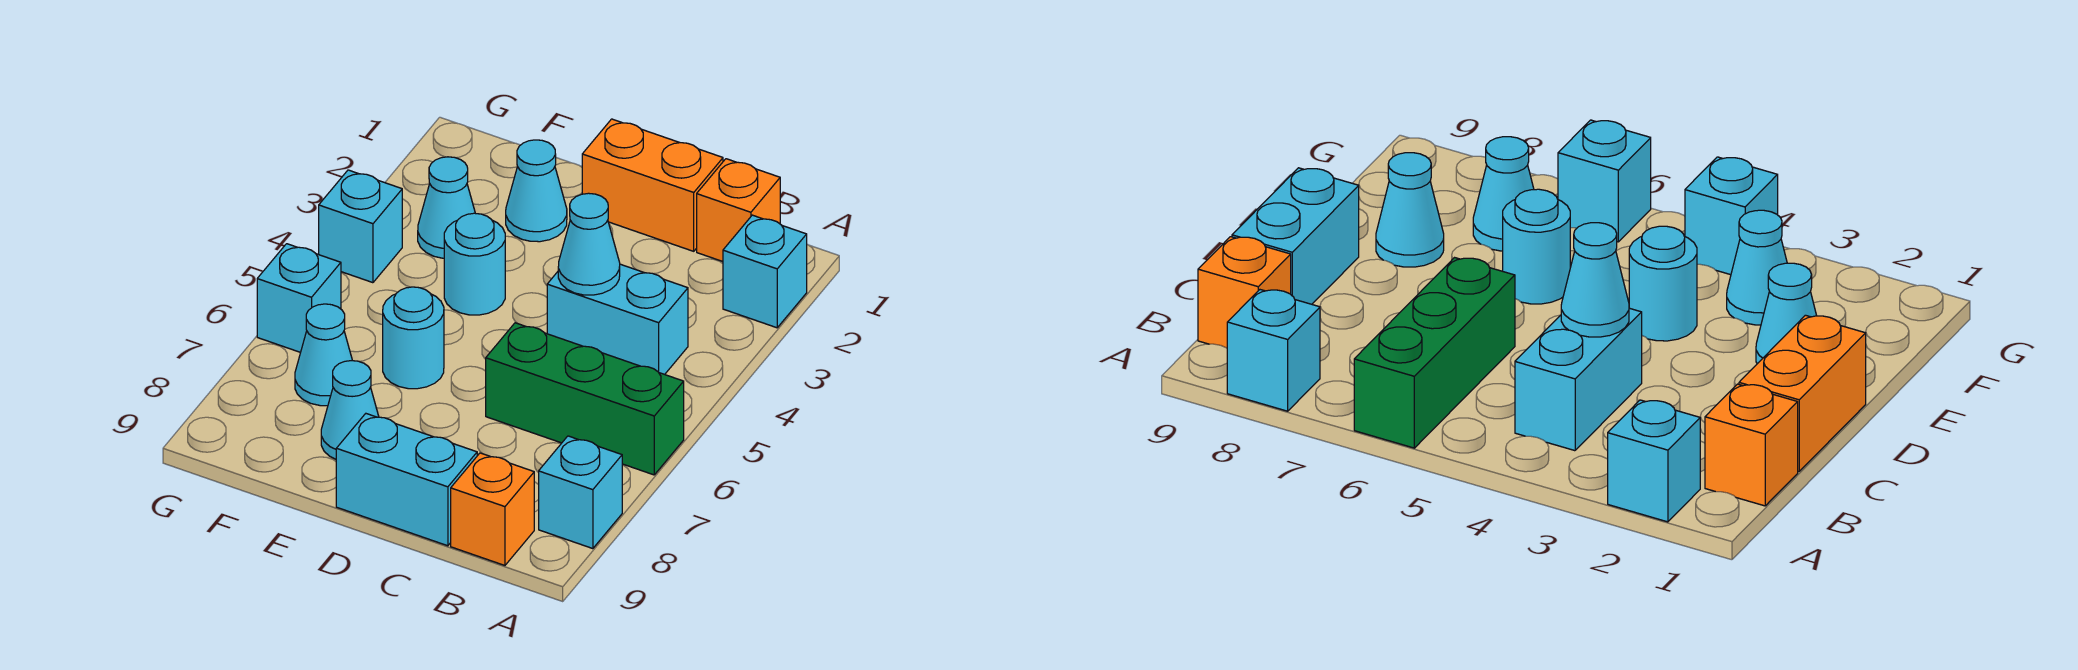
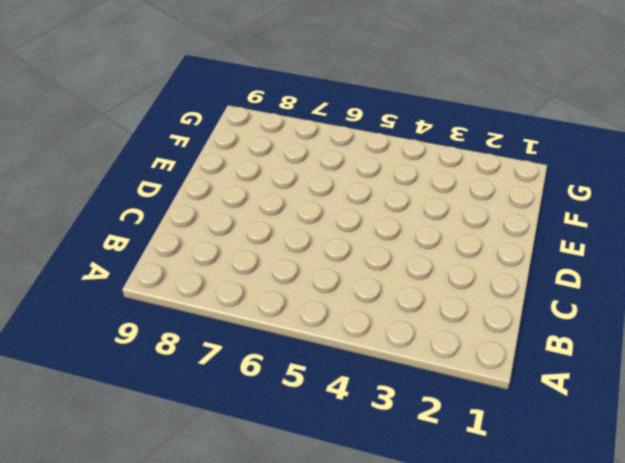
none -> cyan 1x1 brick [723,215,807,328]
none -> green 1x3 brick [486,323,684,475]
none -> cyan 1x1 brick [539,436,622,549]

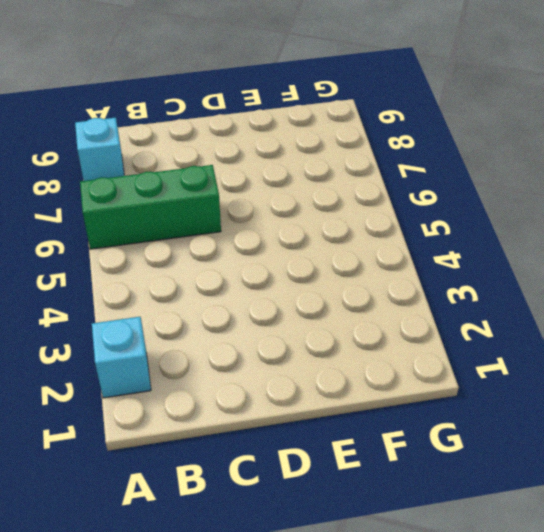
none -> orange 1x1 brick [697,159,780,262]
none -> cyan 1x2 brick [547,264,688,374]
none -> orange 1x1 brick [451,453,534,565]

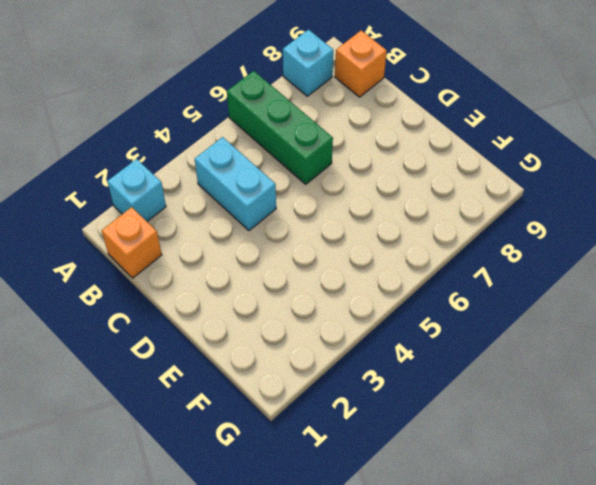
none -> orange 1x2 brick [582,119,723,251]
none -> cyan 1x2 brick [336,414,477,546]
none -> cyan 1x1 cone [506,140,567,242]

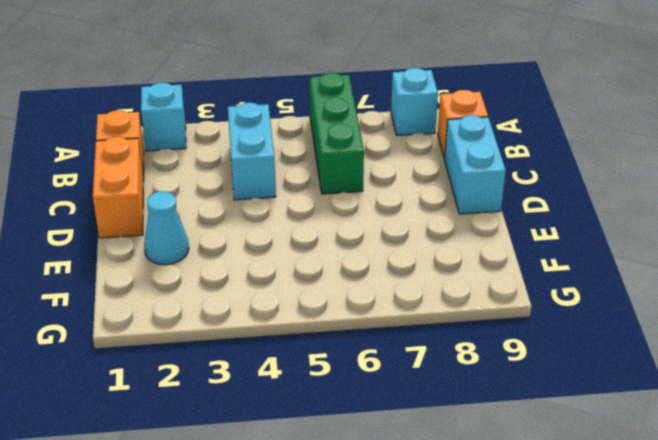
none -> cyan 1x1 round brick [444,213,505,315]
none -> cyan 1x1 round brick [383,287,444,389]
none -> cyan 1x1 cone [321,361,379,459]

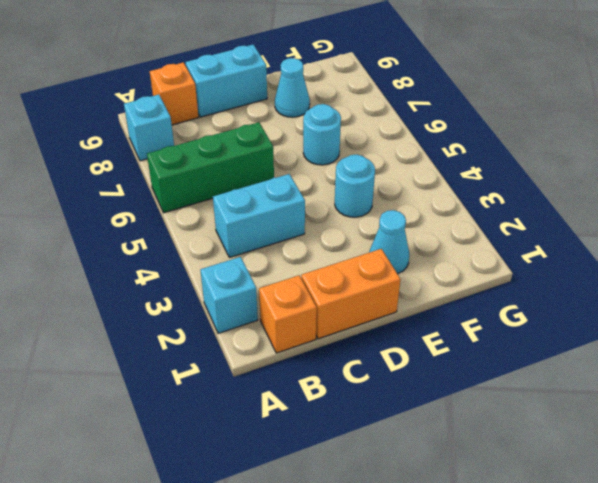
none -> cyan 1x1 cone [418,157,475,258]
none -> cyan 1x1 cone [295,304,352,406]
none -> cyan 1x1 brick [319,170,402,283]

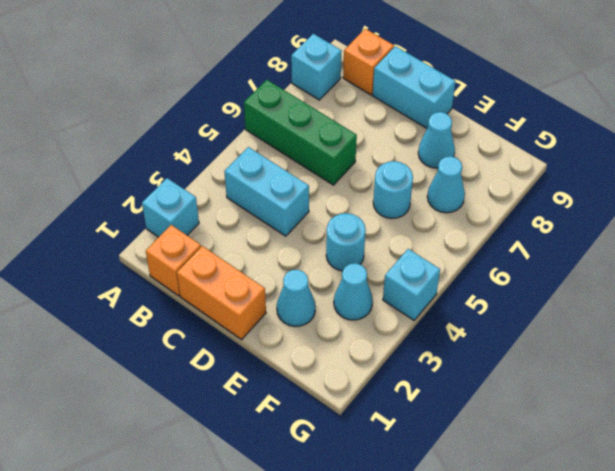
none -> cyan 1x1 brick [257,244,341,352]
none -> cyan 1x1 cone [558,193,620,295]

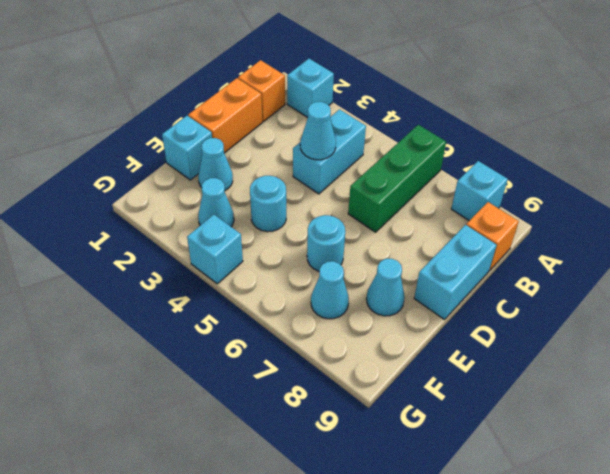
cyan 1x1 brick [162,116,212,180] -> cyan 1x1 brick moved to [257,244,341,352]

